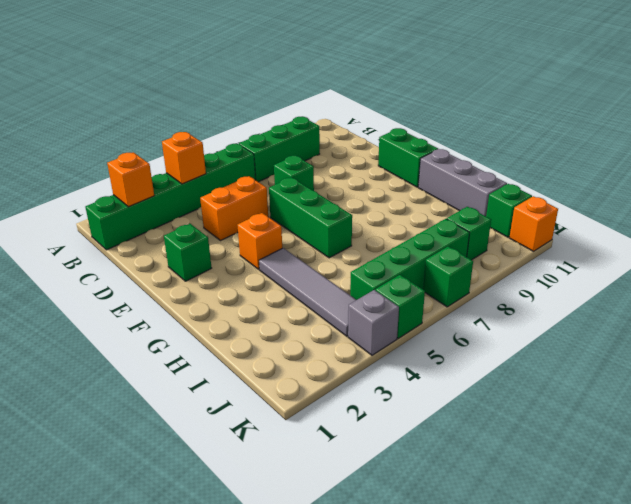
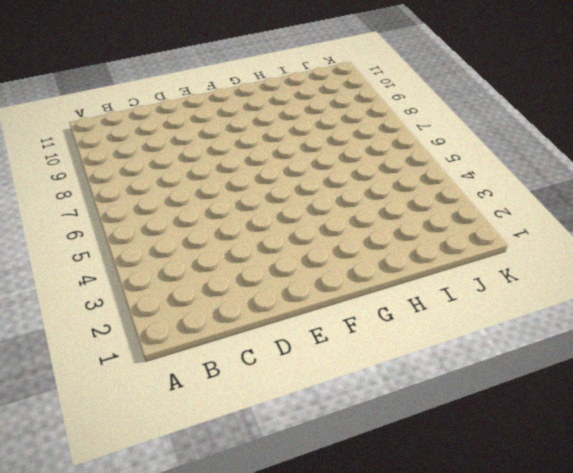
none -> green 1x6 brick [85,144,256,250]
none -> green 1x3 brick [239,117,320,182]
none -> orange 1x2 brick [200,176,268,240]

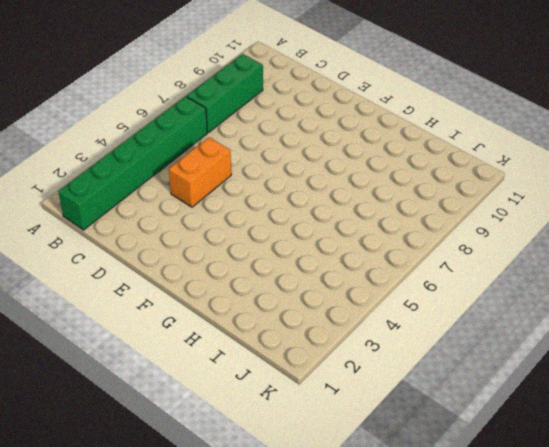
none -> green 1x1 brick [274,156,314,191]
none -> green 1x1 brick [164,224,212,281]
none -> green 1x3 brick [269,177,352,258]

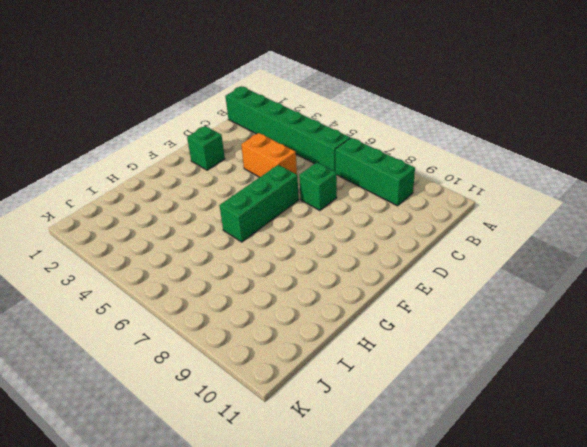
none -> green 1x2 brick [378,128,438,187]
none -> orange 1x1 brick [238,213,282,269]
none -> grey 1x4 tile [259,248,356,336]

